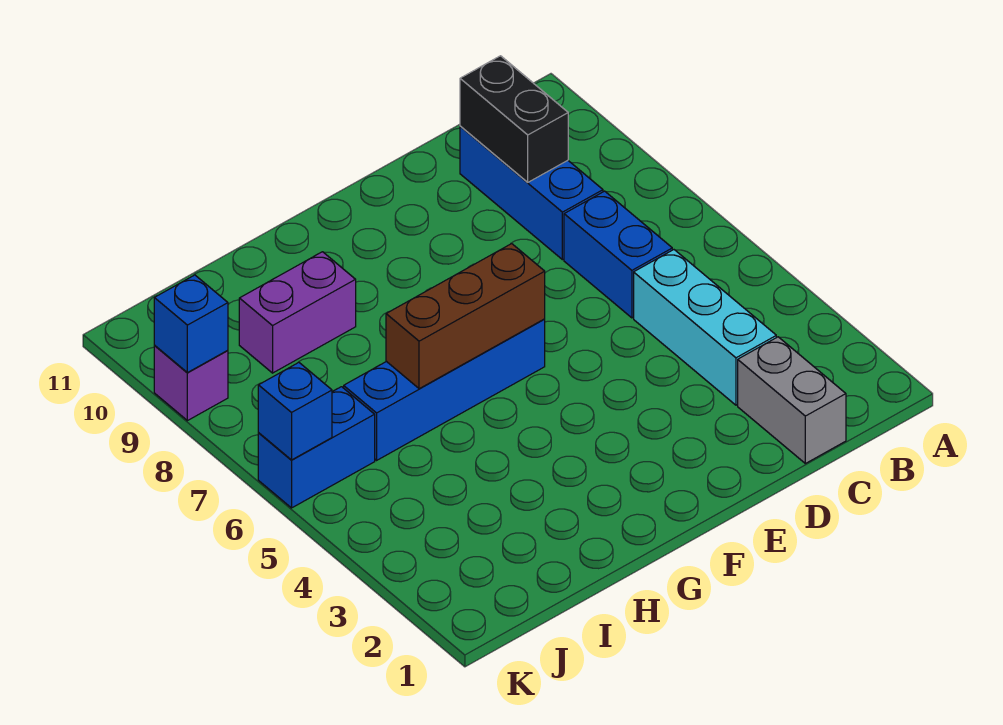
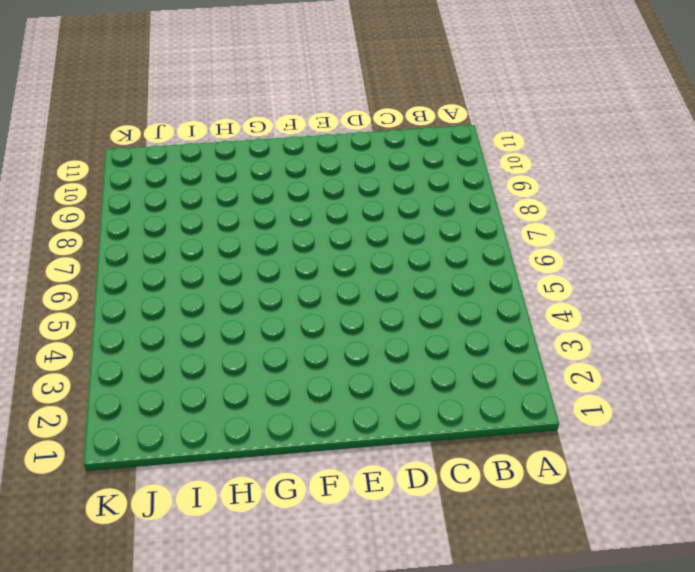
none -> grey 1x2 brick [738,337,846,463]
none -> cyan 1x3 brick [634,250,776,405]
none -> blue 1x2 brick [564,191,672,318]

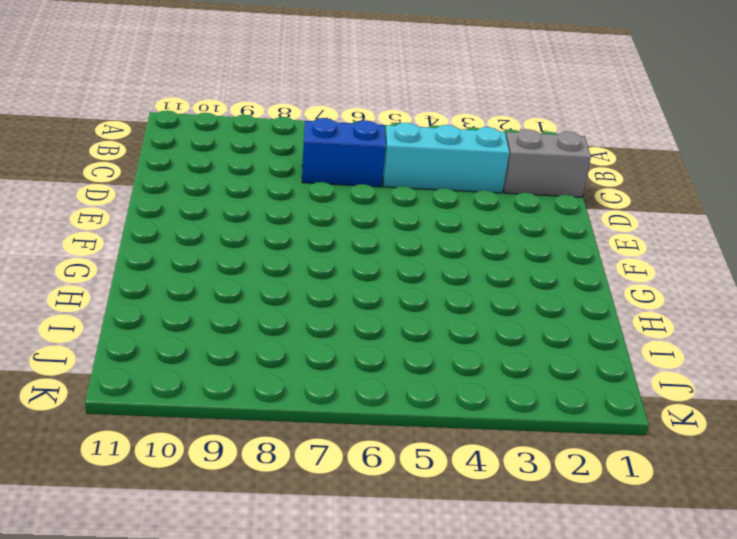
none -> blue 1x3 brick [460,126,603,260]
none -> blue 1x4 brick [344,319,545,460]
none -> purple 1x2 brick [239,252,356,373]

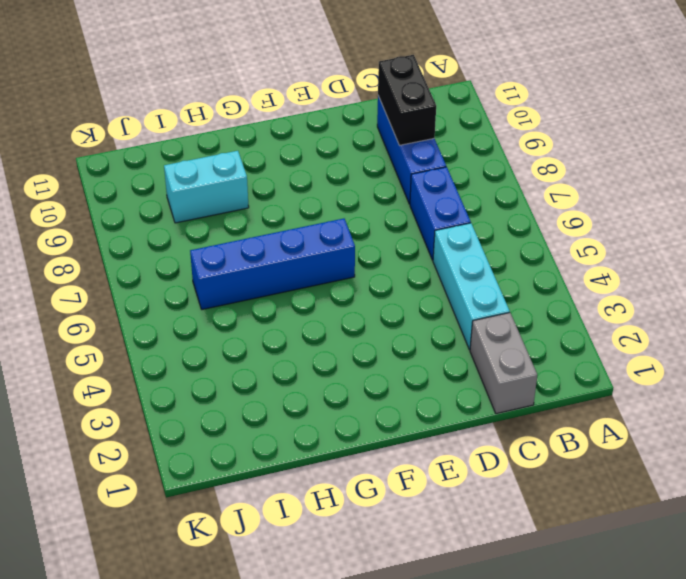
cyan 1x2 brick [164,151,249,223] -> purple 1x2 brick [239,252,356,373]
none -> blue 1x2 brick [258,387,375,508]
none -> purple 1x1 brick [154,346,228,421]
none -> brown 1x3 brick [386,244,545,389]

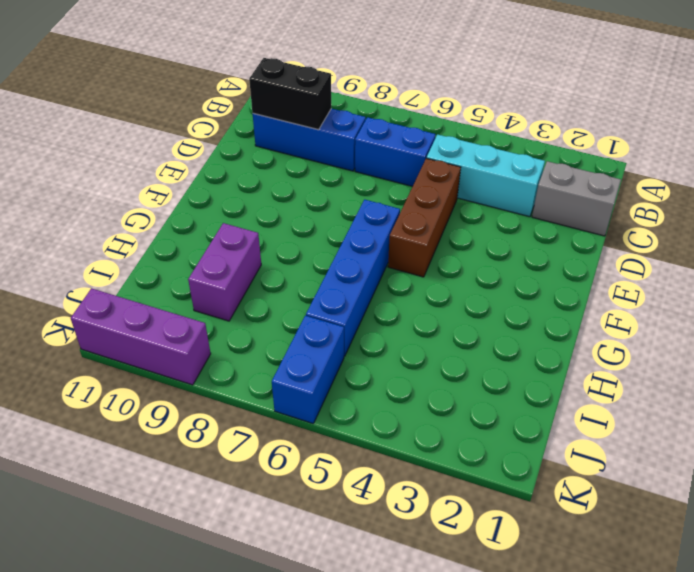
brown 1x3 brick [388,158,461,277] -> brown 1x3 brick moved to [386,244,545,389]
purple 1x3 brick [71,288,211,385] -> purple 1x1 brick [154,346,228,421]
none -> blue 1x1 brick [258,363,332,460]
none -> blue 1x1 brick [154,275,228,373]

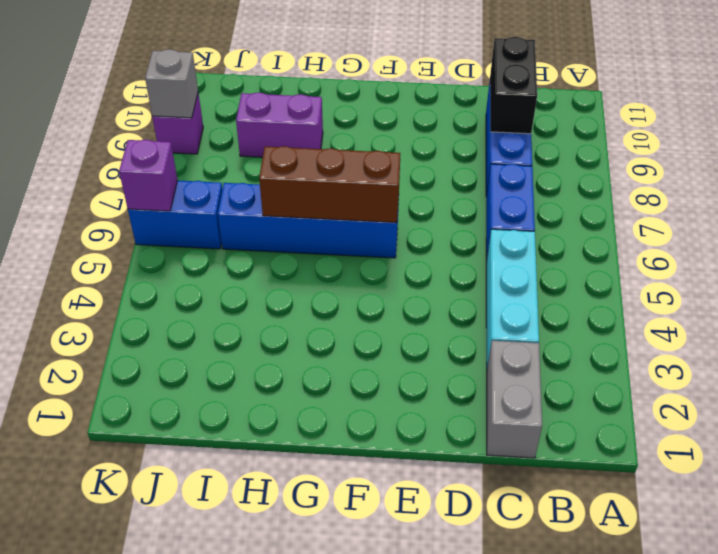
purple 1x1 brick [119,140,177,211] -> blue 1x1 brick [258,363,332,460]
grey 1x1 brick [145,49,198,118] -> blue 1x1 brick [154,275,228,373]

